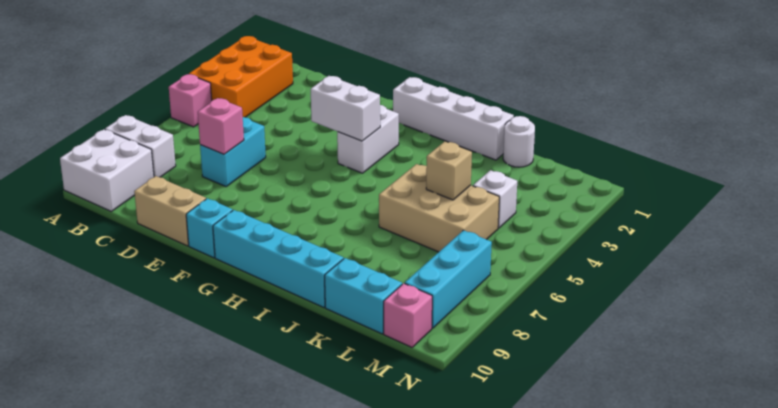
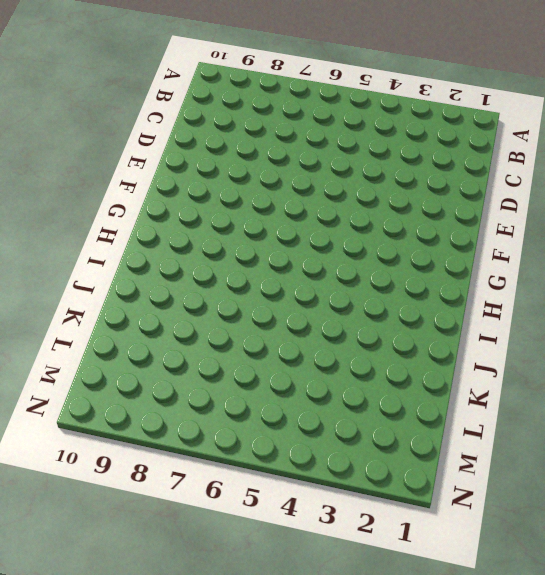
none -> orange 2x3 brick [189,36,293,117]
none -> pink 1x1 brick [169,74,212,127]
none -> white 1x2 brick [105,115,176,177]

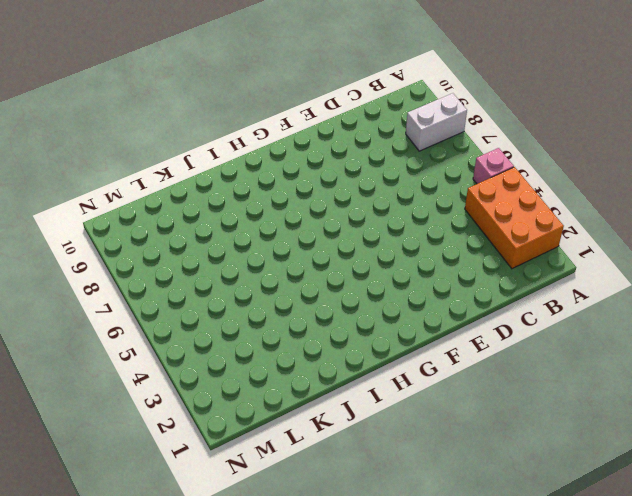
none -> white 2x2 brick [60,129,154,211]
none -> cyan 1x2 brick [200,117,266,187]
none -> tan 1x2 brick [134,176,206,246]

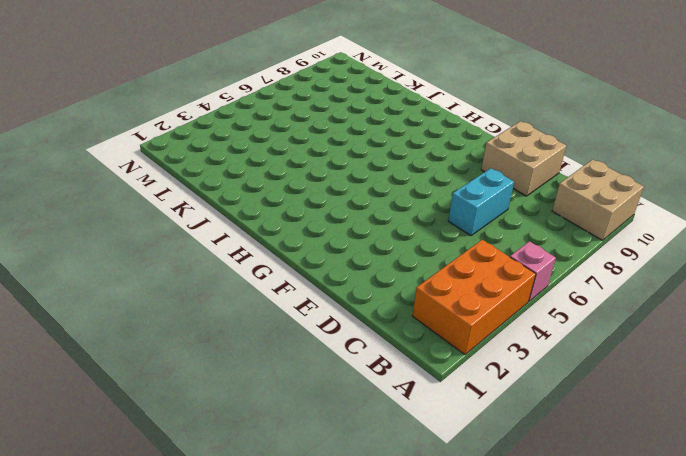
tan 2x2 brick [552,159,644,240] -> white 2x2 brick [60,129,154,211]
tan 2x2 brick [481,121,566,196] -> tan 1x2 brick [134,176,206,246]
none -> white 1x2 brick [105,115,176,177]
none -> cyan 1x1 brick [186,198,233,258]
none -> white 1x4 brick [393,77,514,160]

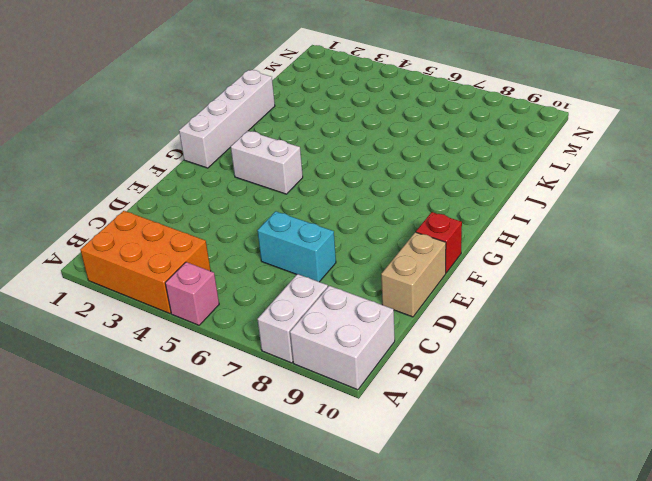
red 1x1 brick [416,212,462,273] -> cyan 1x1 brick [186,198,233,258]
none -> cyan 1x4 brick [213,210,344,308]
none -> tan 2x3 brick [379,164,499,252]
none -> white 1x1 round brick [503,116,535,167]

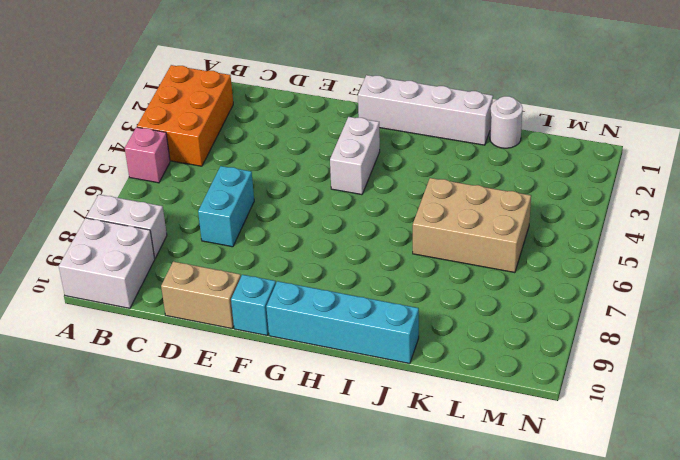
none -> cyan 1x2 brick [325,258,402,334]
none -> white 1x1 brick [473,170,517,228]
none -> cyan 1x3 brick [405,230,492,328]

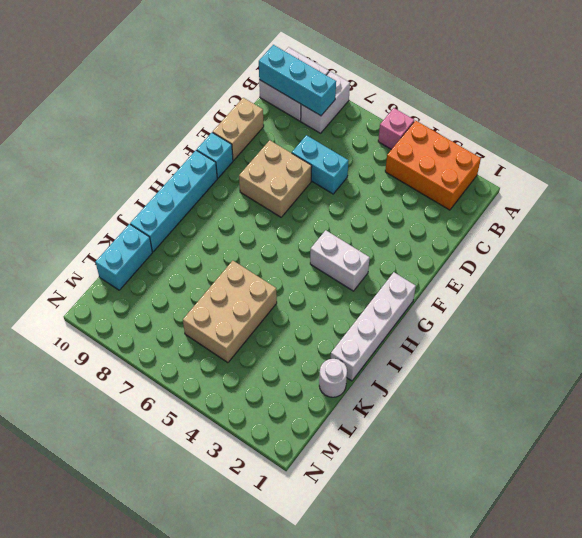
cyan 1x3 brick [259,45,336,116] -> cyan 1x3 brick moved to [405,230,492,328]
tan 2x2 brick [239,140,312,217] -> none
none -> white 1x1 brick [473,170,517,228]
none -> pink 1x1 brick [384,283,432,347]
none -> pink 1x1 brick [198,98,244,154]

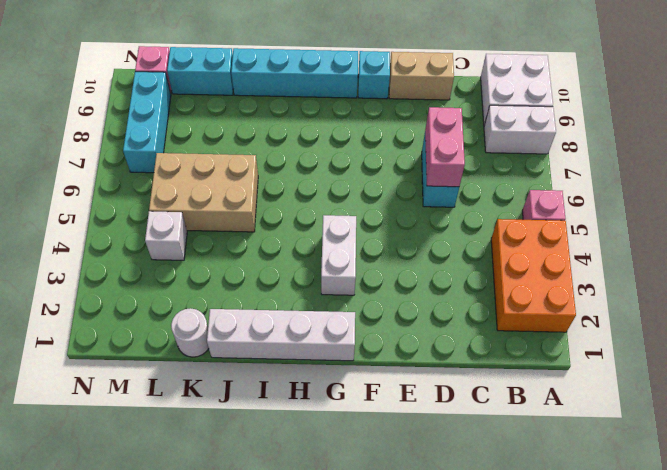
pink 1x2 brick [425,107,465,187] -> pink 1x1 brick [198,98,244,154]
none -> white 1x2 brick [311,76,380,141]
none -> tan 1x1 brick [426,141,472,200]

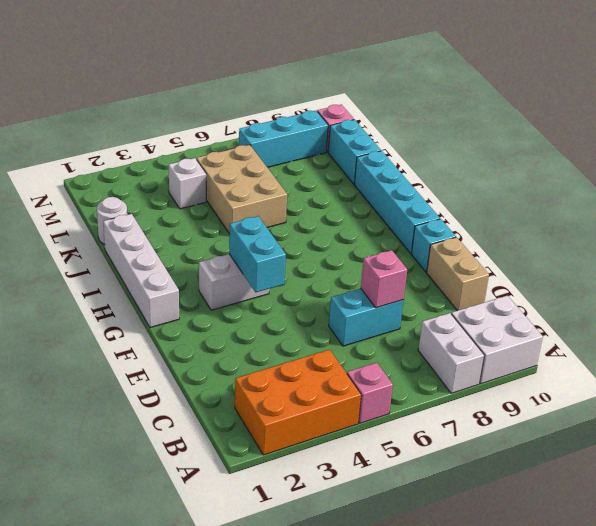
cyan 1x2 brick [229,216,286,292] -> white 1x2 brick [311,76,380,141]
none -> tan 1x1 brick [426,141,472,200]

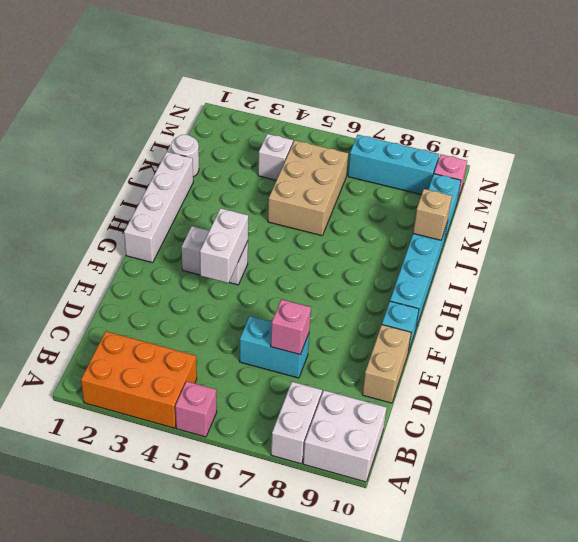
tan 1x1 brick [413,189,452,240] -> tan 1x1 brick moved to [426,141,472,200]

